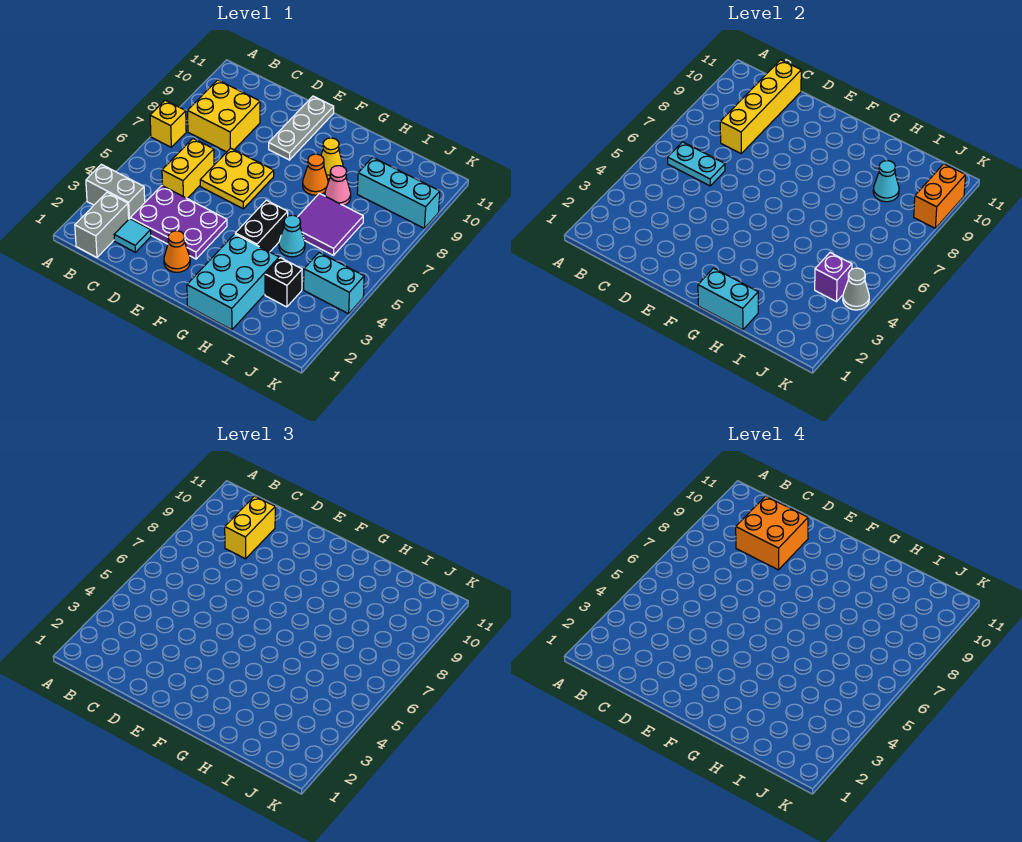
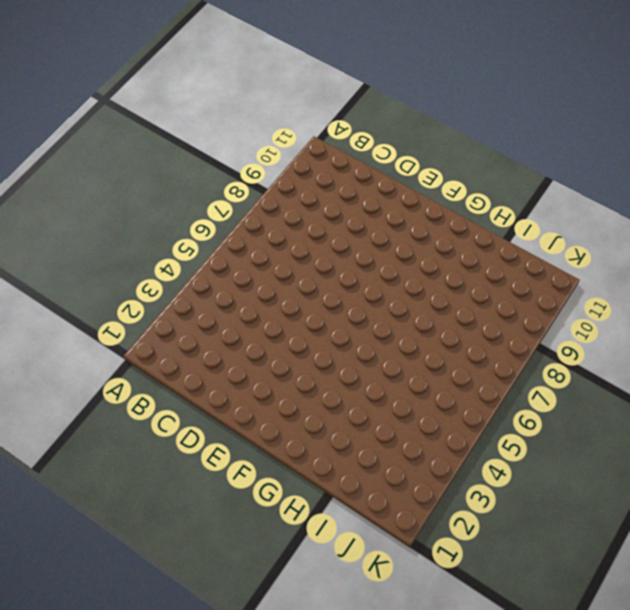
none -> grey 1x2 brick [86,164,145,219]
none -> yellow 1x1 brick [150,100,186,147]
none -> grey 1x2 brick [75,192,129,257]

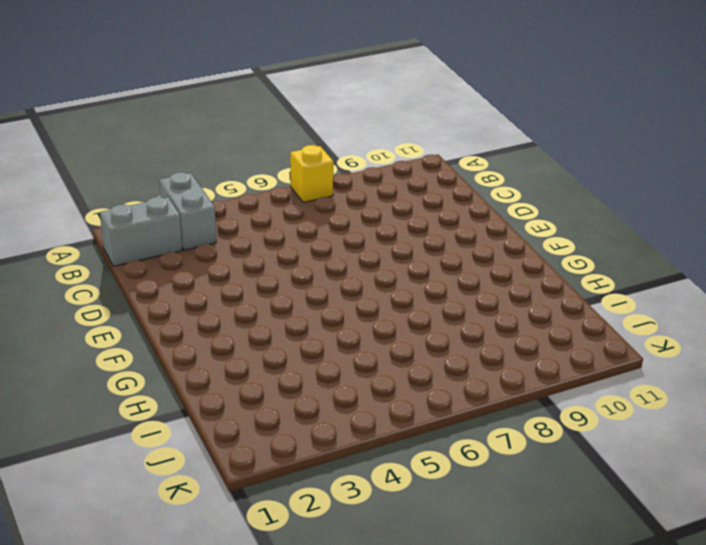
none -> yellow 2x2 brick [187,80,260,152]
none -> cyan 1x1 tile [114,219,151,252]
none -> purple 2x3 plate [130,186,227,259]

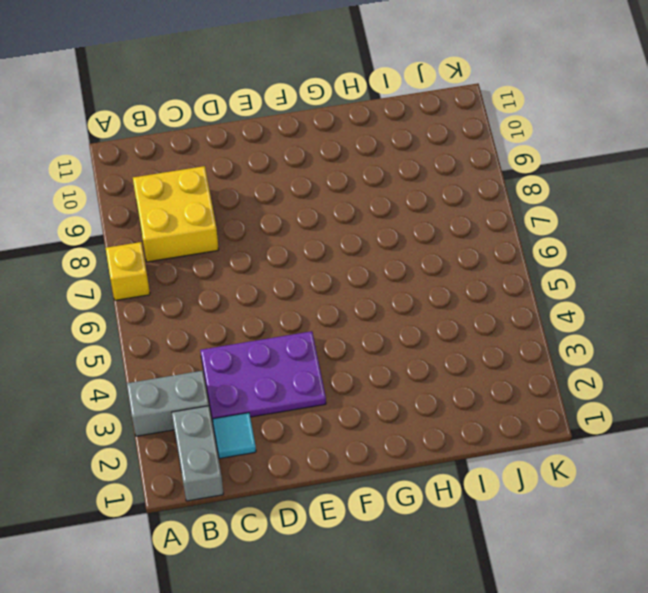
none -> yellow 1x2 brick [162,139,214,198]
none -> yellow 2x2 plate [200,148,274,209]
none -> orange 1x1 cone [164,231,190,272]

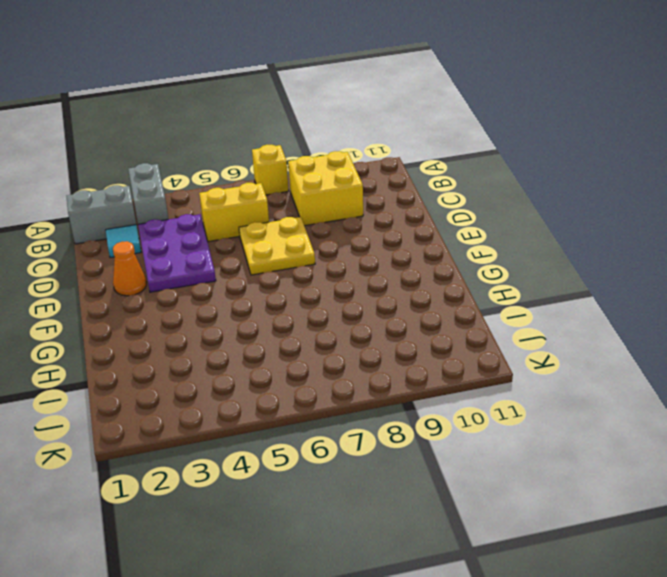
none -> grey 1x3 plate [269,96,334,160]
none -> cyan 2x3 brick [187,234,279,330]
none -> black 1x2 brick [235,200,288,252]

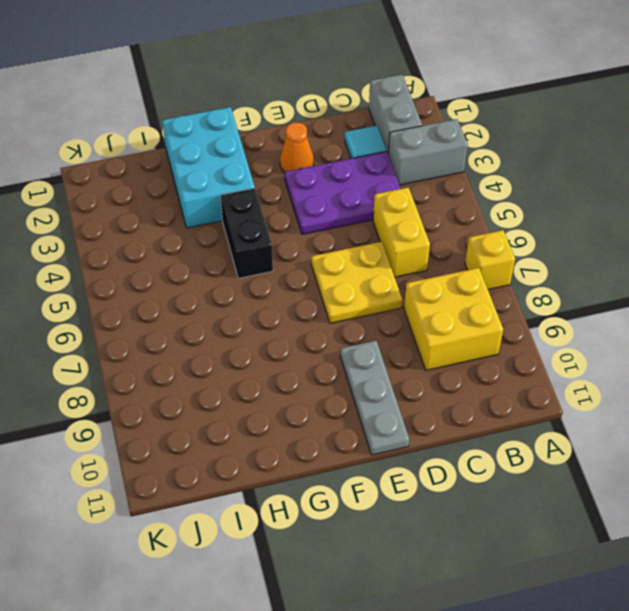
none -> orange 1x1 cone [303,154,328,195]
none -> yellow 1x1 cone [321,138,343,179]
none -> cyan 1x1 cone [279,215,305,257]

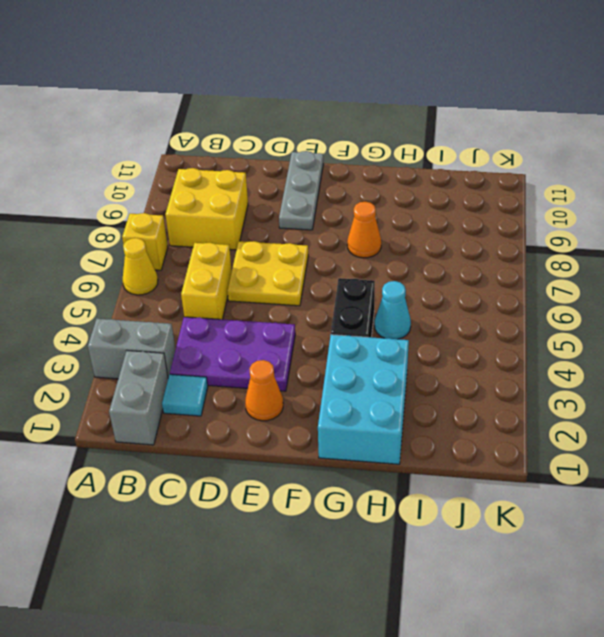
yellow 1x1 cone [123,238,158,295] -> yellow 1x1 cone moved to [321,138,343,179]
none -> purple 2x2 tile [298,193,363,255]
none -> pink 1x1 cone [325,166,351,206]
none -> black 1x1 brick [265,258,302,307]

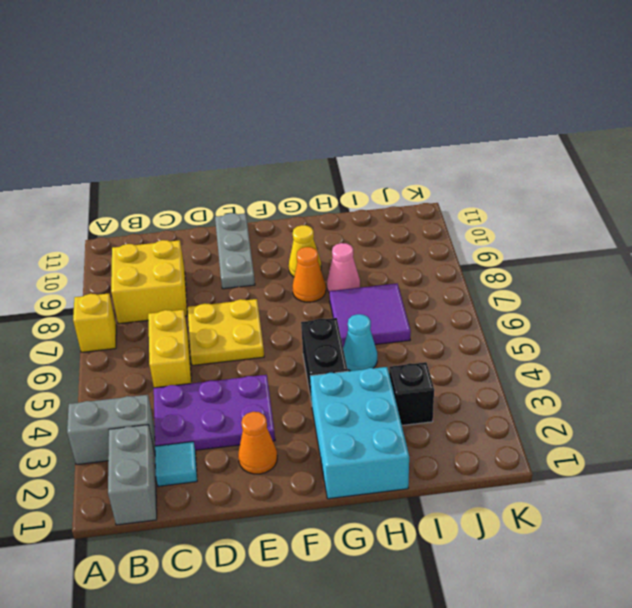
none -> cyan 1x3 brick [357,157,440,228]
none -> cyan 1x2 brick [304,253,364,314]
none -> cyan 1x2 plate [668,142,725,186]

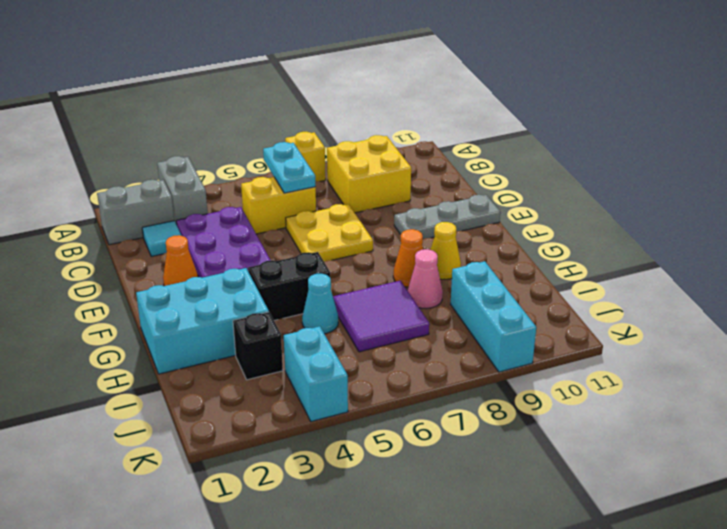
none -> yellow 1x4 brick [720,60,801,153]
none -> cyan 1x2 brick [698,268,758,330]
none -> cyan 1x1 cone [873,161,899,202]

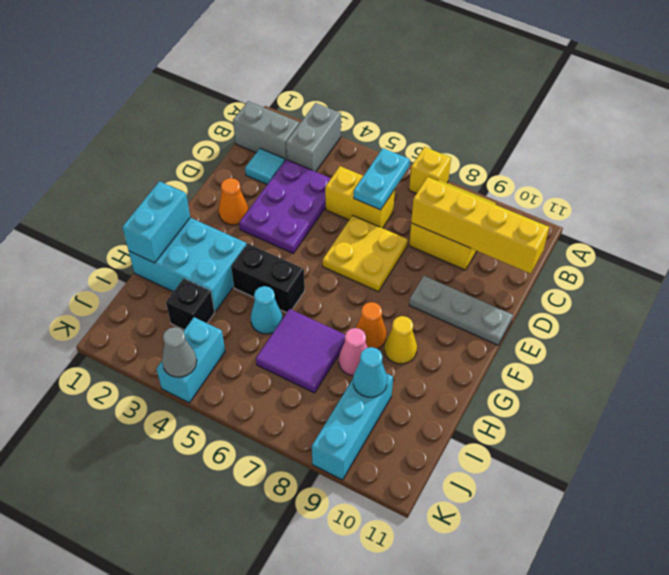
none -> purple 1x1 brick [815,253,852,302]
none -> orange 1x2 brick [914,164,965,228]
none -> yellow 1x2 brick [225,496,275,559]

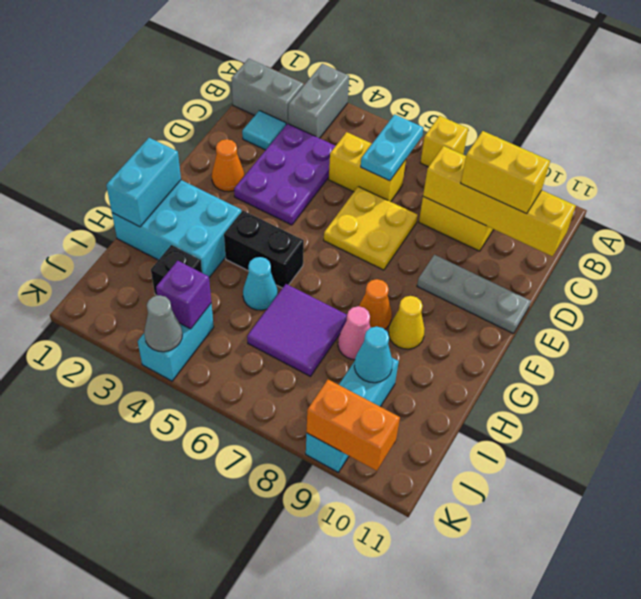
none -> orange 2x2 brick [736,496,808,570]

